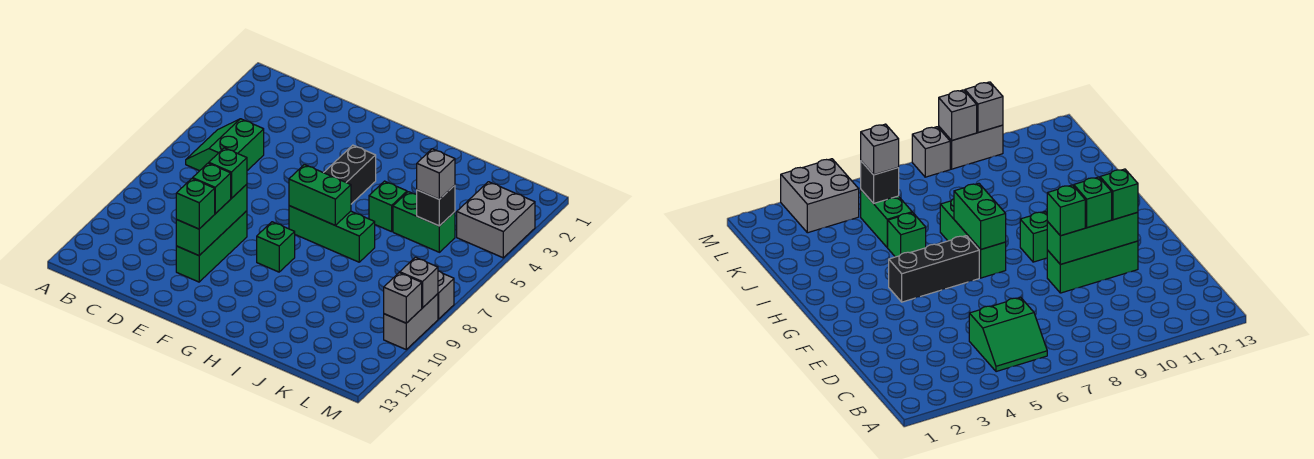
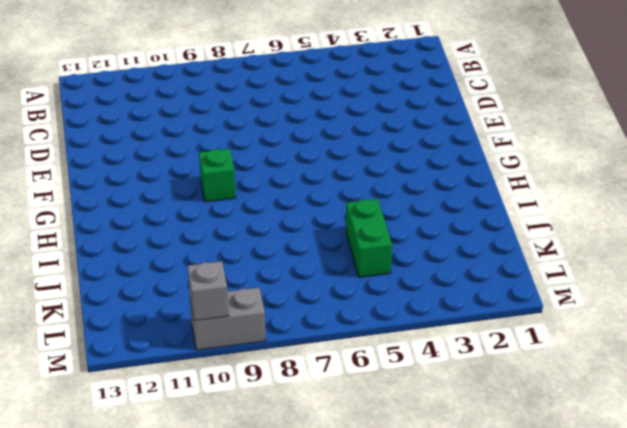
none -> green 2x2 slope [186,119,264,171]
none -> green 1x3 brick [176,211,247,282]
none -> black 1x3 brick [324,145,376,204]

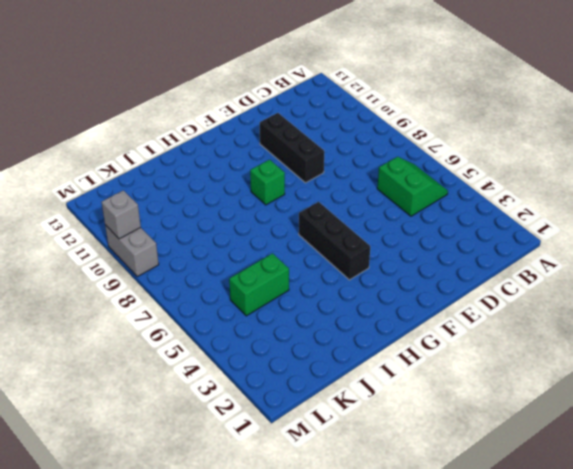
black 1x3 brick [260,113,324,183] -> green 1x3 brick [176,211,247,282]
none -> green 1x3 brick [289,206,375,262]
none -> green 1x1 brick [369,181,407,232]
none -> grey 2x2 brick [457,182,535,258]

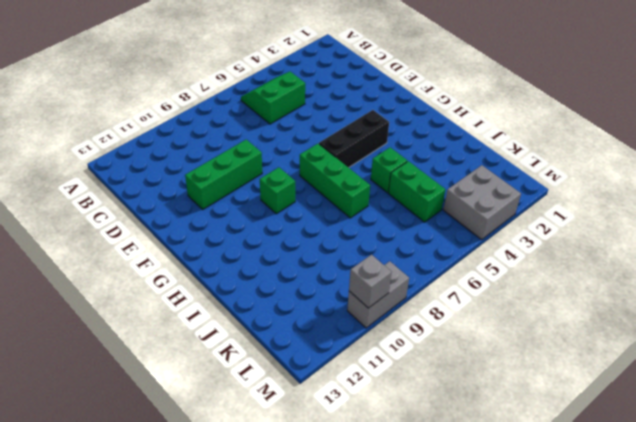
none -> grey 1x1 brick [438,271,454,319]
none -> green 1x3 brick [176,184,247,256]
none -> green 1x2 brick [289,165,351,226]

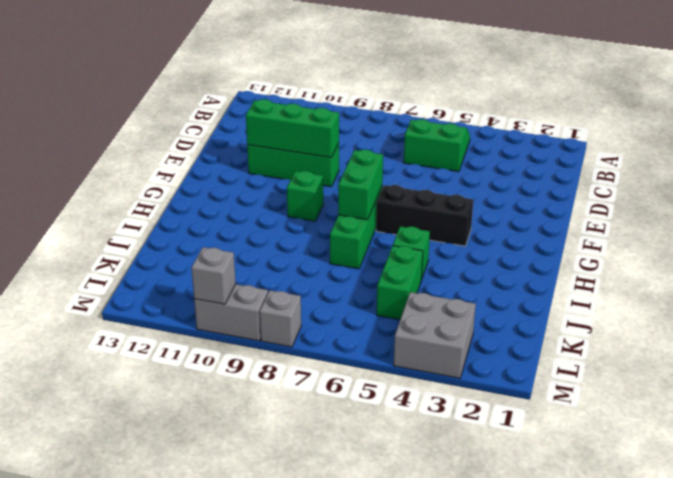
none -> black 1x1 brick [417,185,455,226]
none -> grey 1x1 brick [400,257,438,308]
none -> green 1x1 brick [209,148,247,198]

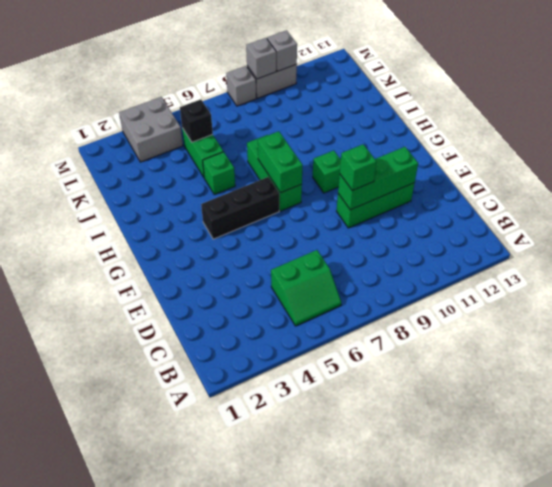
none -> green 1x1 brick [193,163,231,214]
none -> green 1x1 brick [176,179,215,229]
none -> grey 1x1 brick [417,149,455,199]

